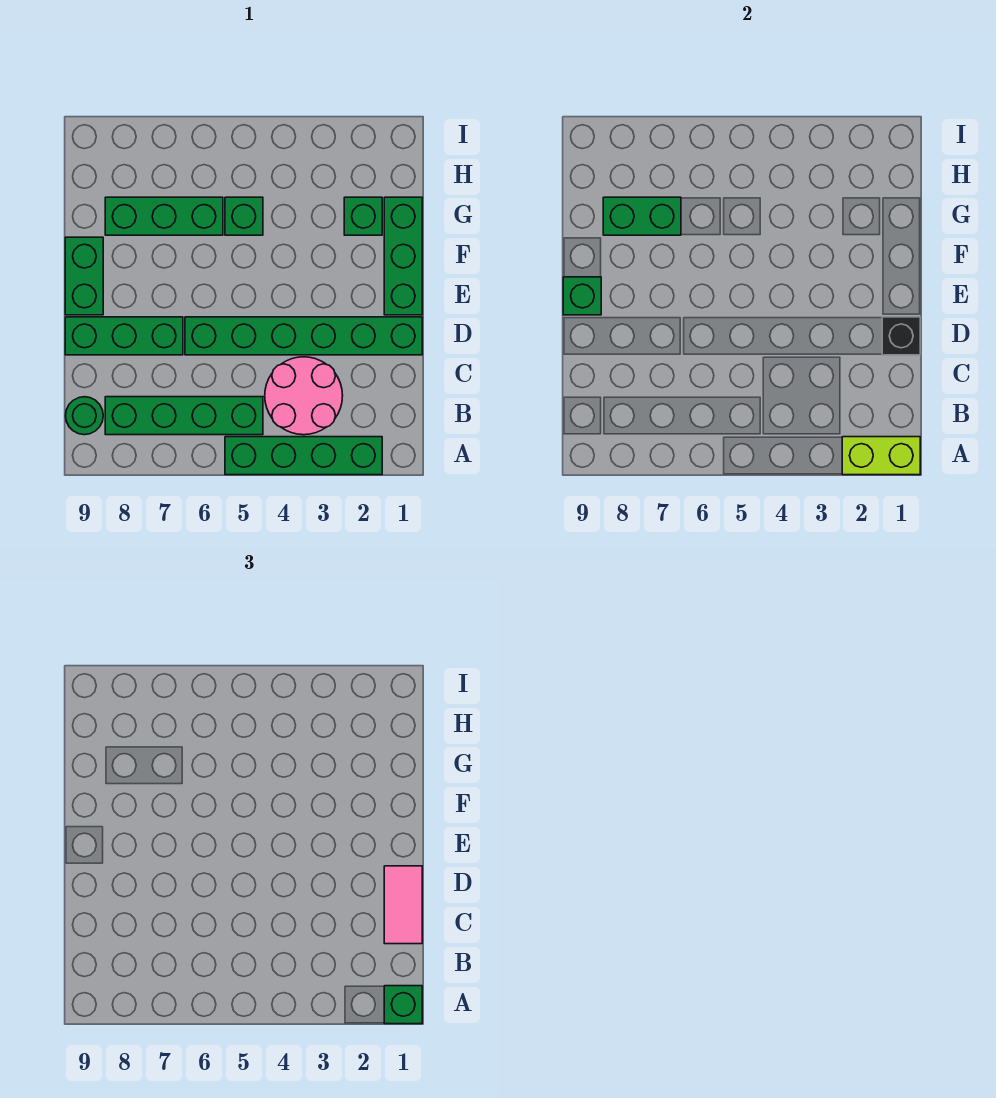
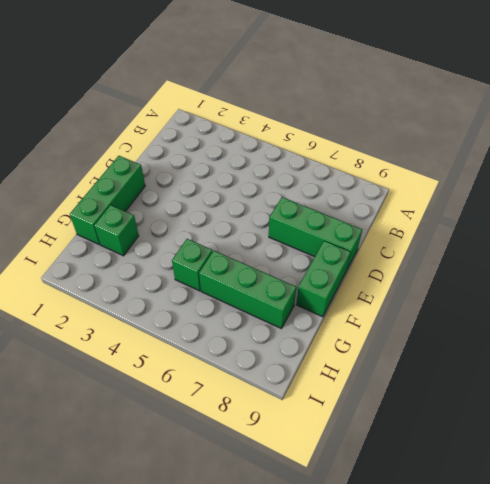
none -> green 1x4 brick [225,437,382,475]
none -> pink 2x2 round brick [265,357,343,435]
none -> green 1x4 brick [105,397,263,435]

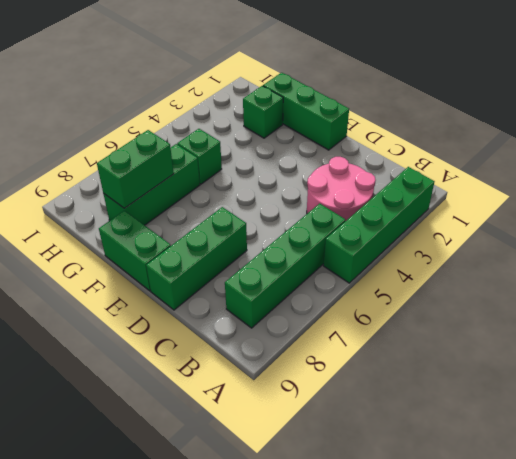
none -> green 1x1 round brick [66,397,103,435]
none -> green 1x6 brick [185,317,422,355]
none -> lime 1x2 brick [842,437,920,475]

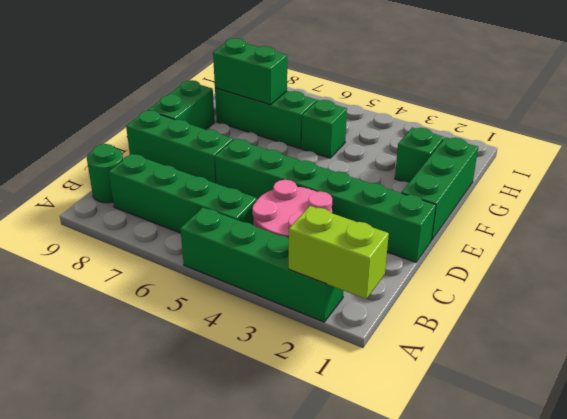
none -> black 1x1 brick [882,317,920,355]
none -> green 1x1 brick [563,277,601,315]
none -> green 1x1 brick [384,986,422,1024]

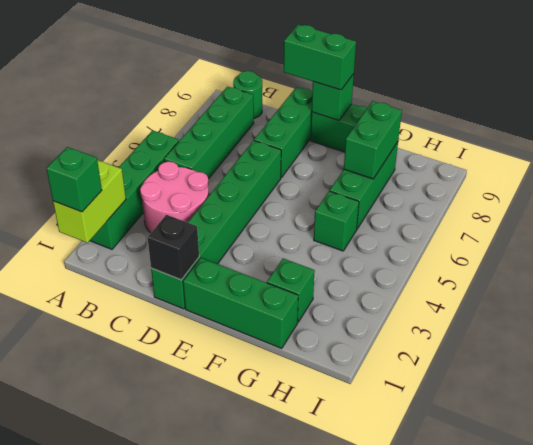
green 1x2 brick [284,25,356,90] -> none
none -> pink 1x2 tile [384,866,422,944]

